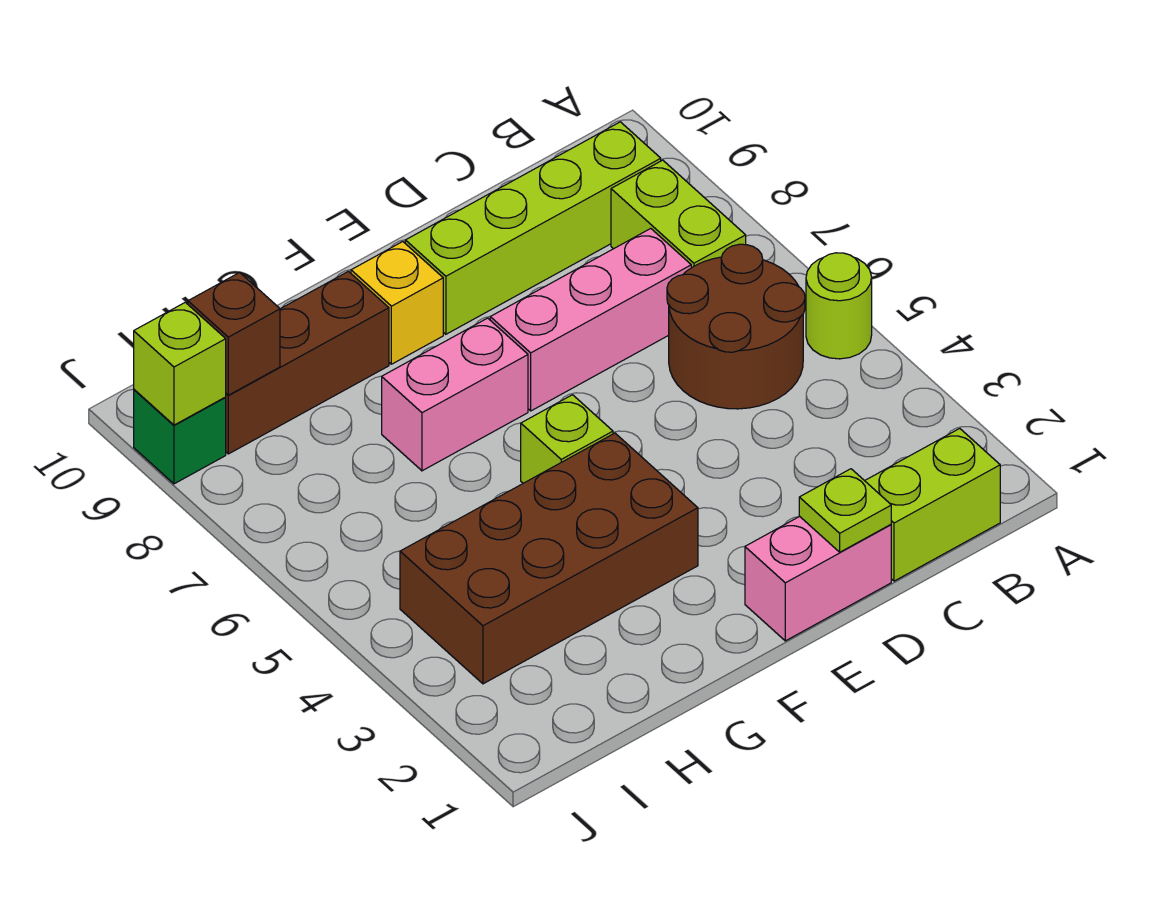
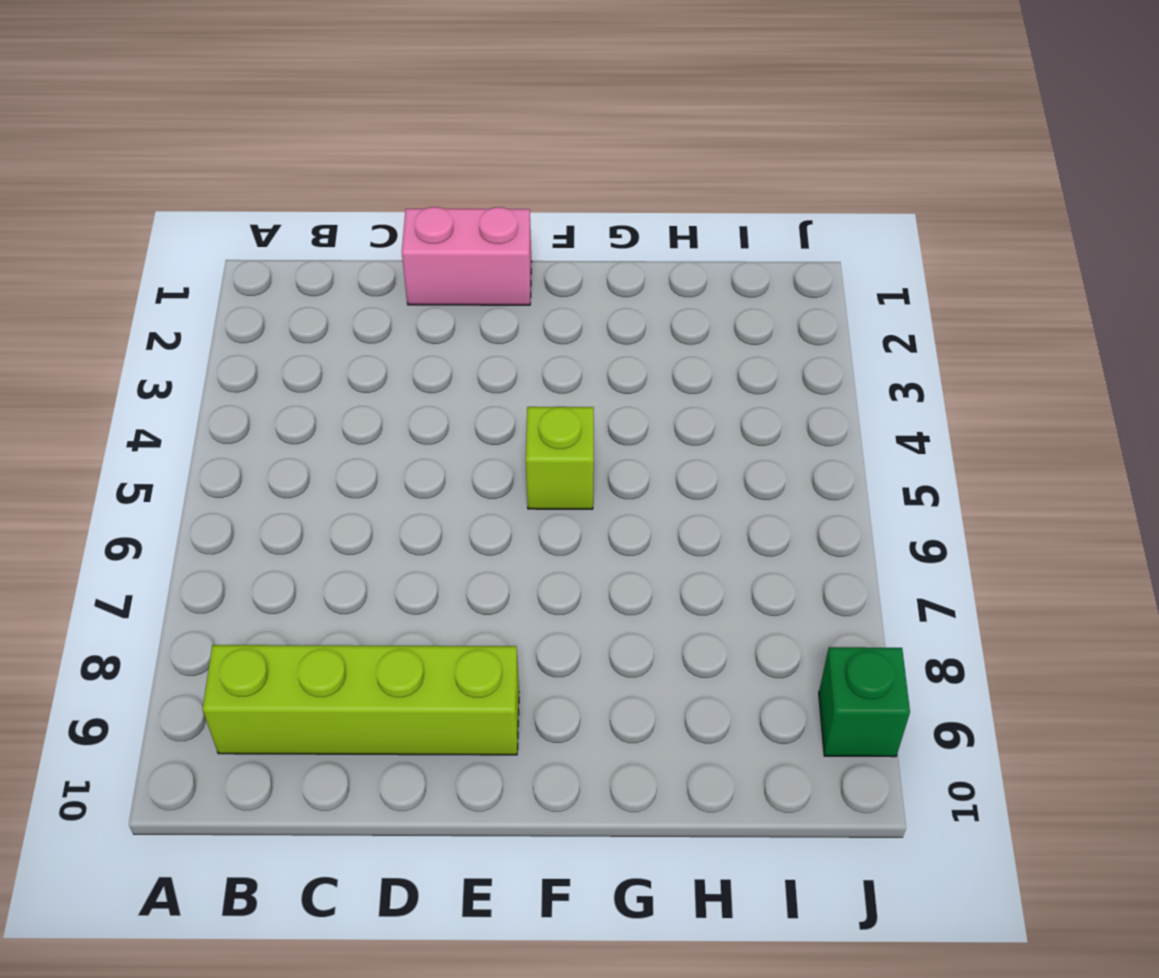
none -> lime 1x1 round brick [806,253,872,359]
none -> lime 1x2 brick [865,429,1000,581]
none -> brown 2x2 round brick [667,244,805,409]

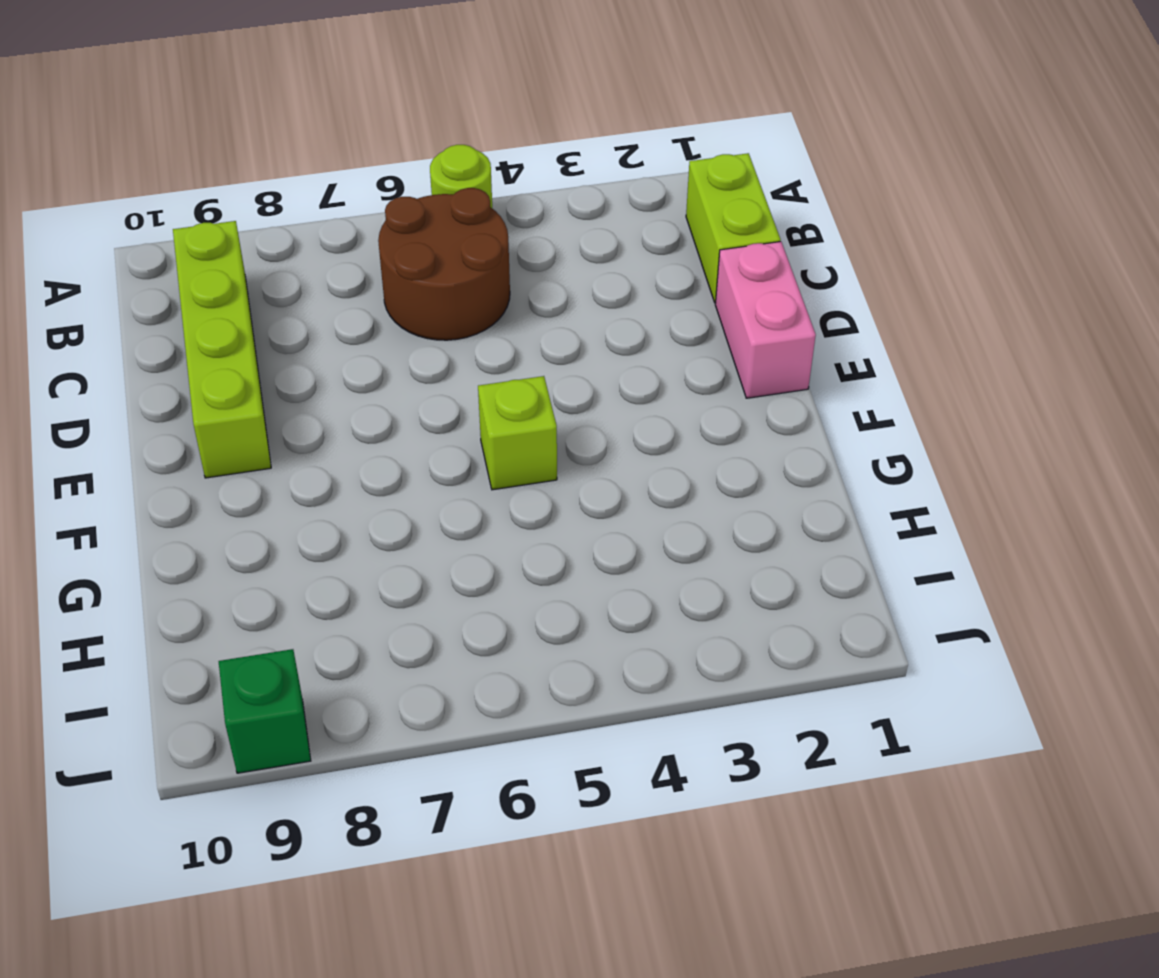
none -> lime 1x2 brick [611,160,746,268]
none -> pink 1x3 brick [490,229,691,411]
none -> brown 2x4 brick [400,433,698,684]

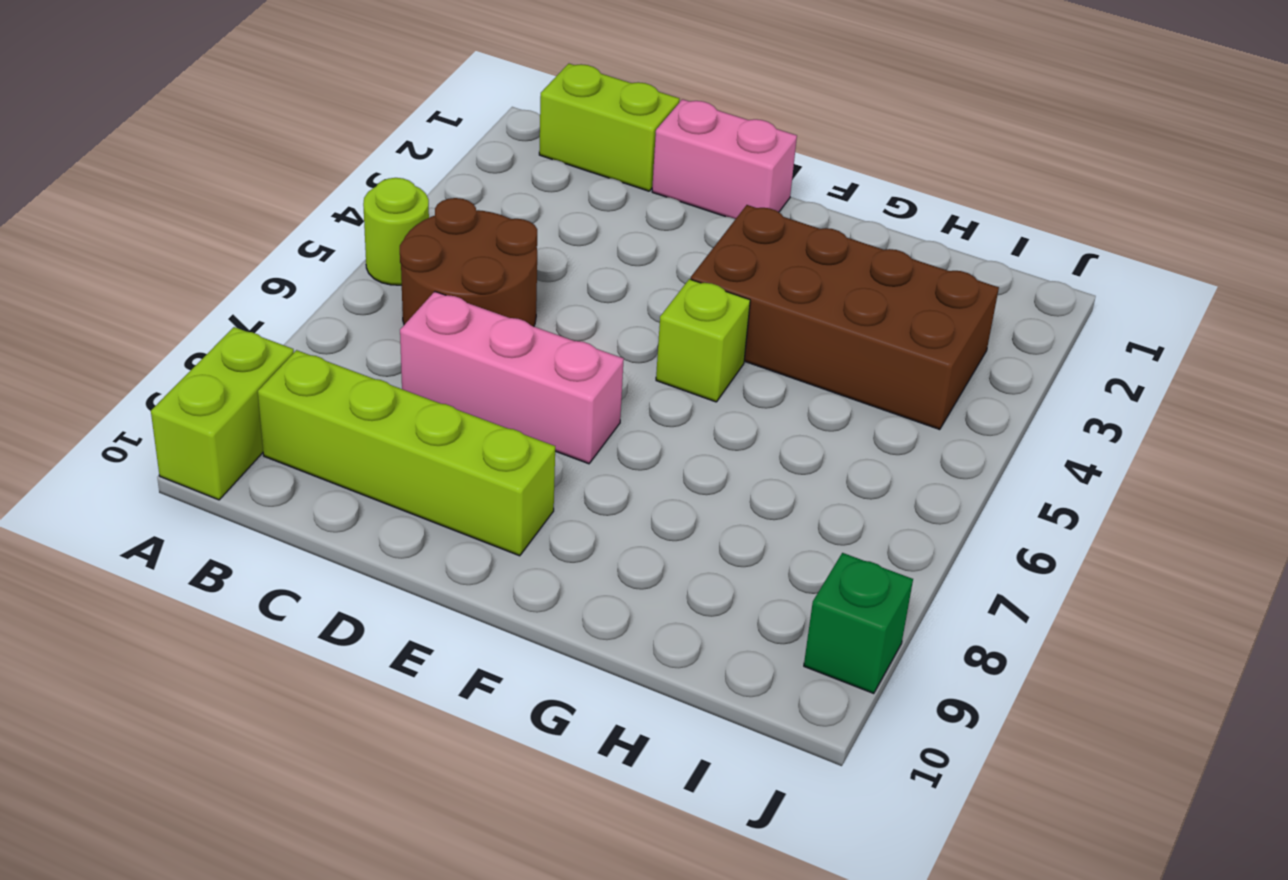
lime 1x2 brick [151,327,294,500] -> lime 1x2 brick moved to [611,160,746,268]
none -> pink 1x2 brick [382,318,528,471]
none -> yellow 1x1 brick [351,242,443,364]
none -> brown 1x3 brick [225,271,389,454]

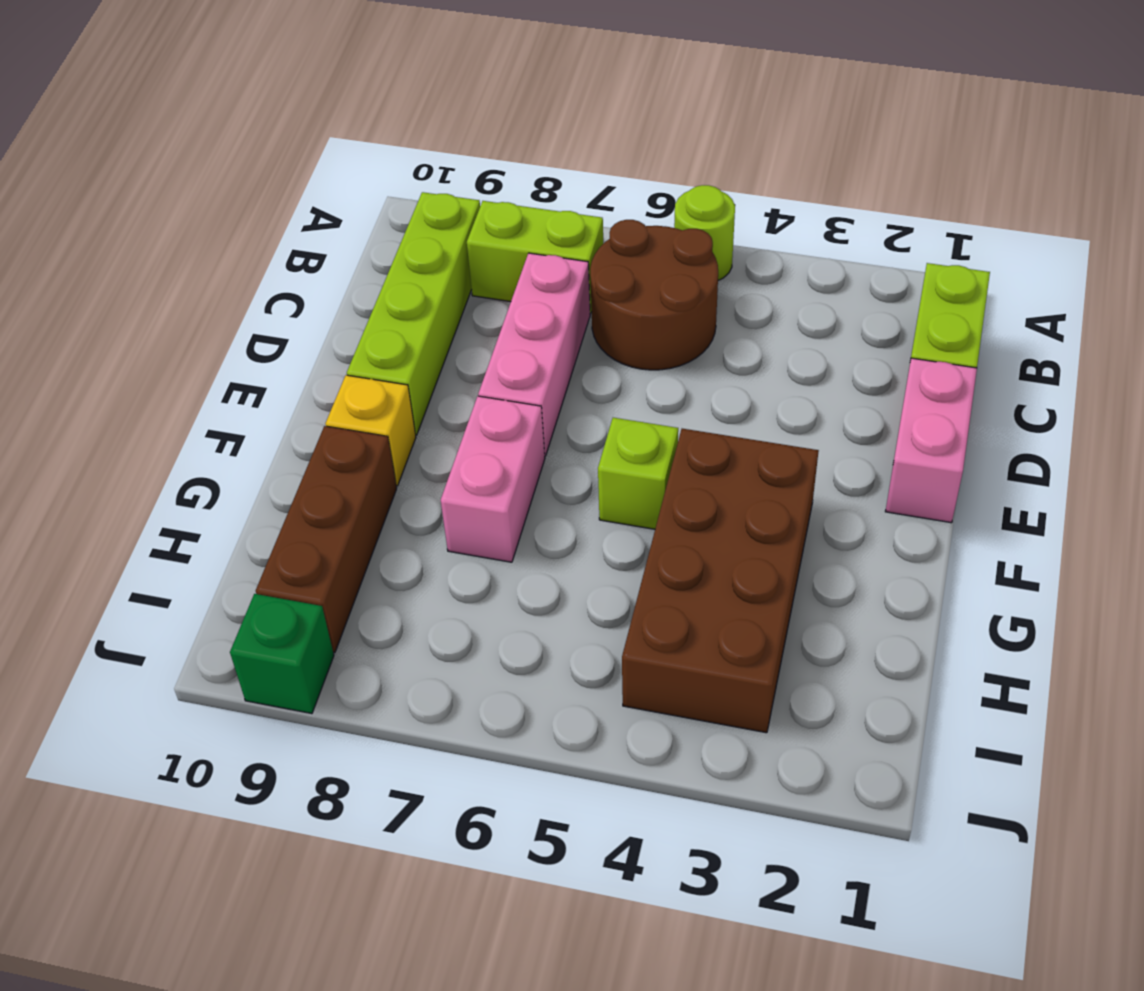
none -> lime 1x1 plate [799,469,891,552]
none -> brown 1x1 brick [188,272,280,395]
none -> lime 1x1 brick [134,302,226,425]

